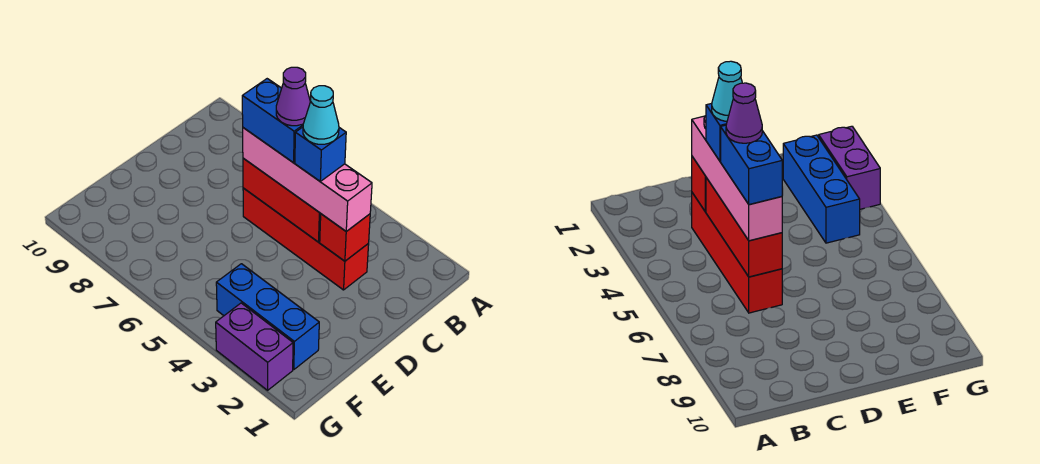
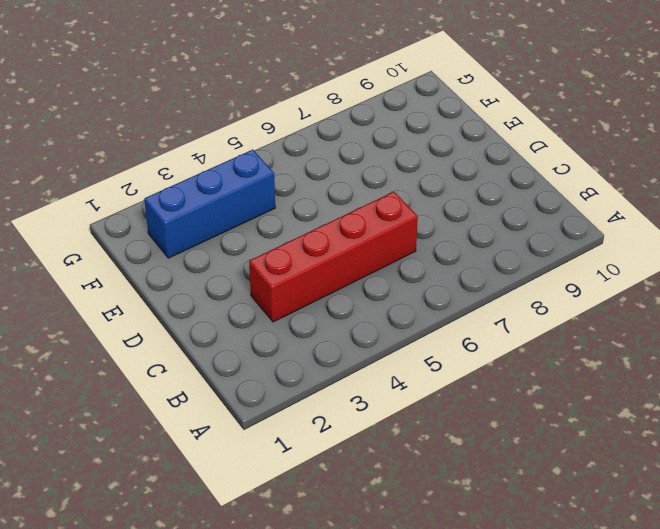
none -> purple 1x2 brick [216,303,293,390]
none -> red 1x1 brick [320,214,370,261]

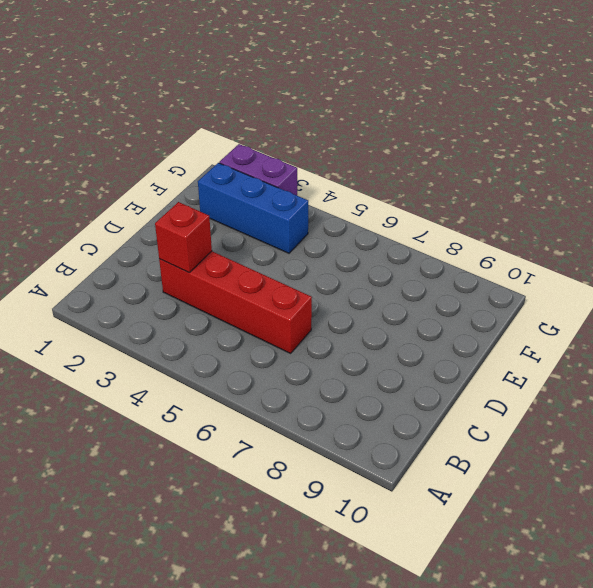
none -> red 1x3 brick [243,158,321,242]
none -> pink 1x4 brick [243,128,372,231]

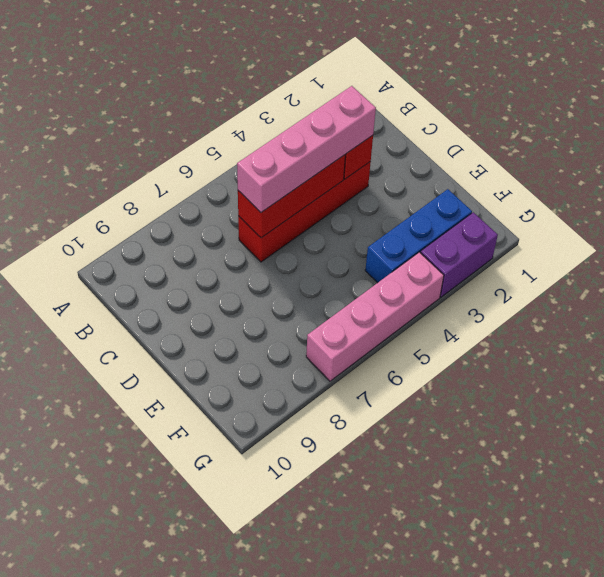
pink 1x4 brick [306,252,444,381] -> none
none -> blue 1x1 brick [295,127,346,181]
none -> blue 1x2 brick [242,79,303,163]

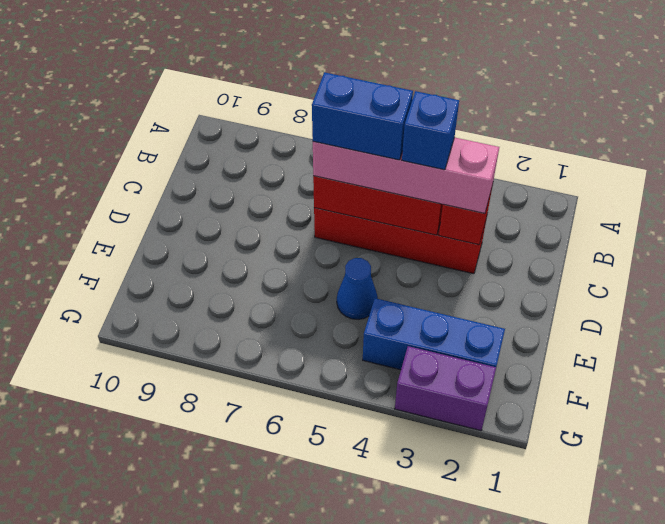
blue 1x1 cone [337,258,378,319] -> none
none -> cyan 1x1 cone [303,86,339,144]
none -> purple 1x1 cone [276,67,311,126]

